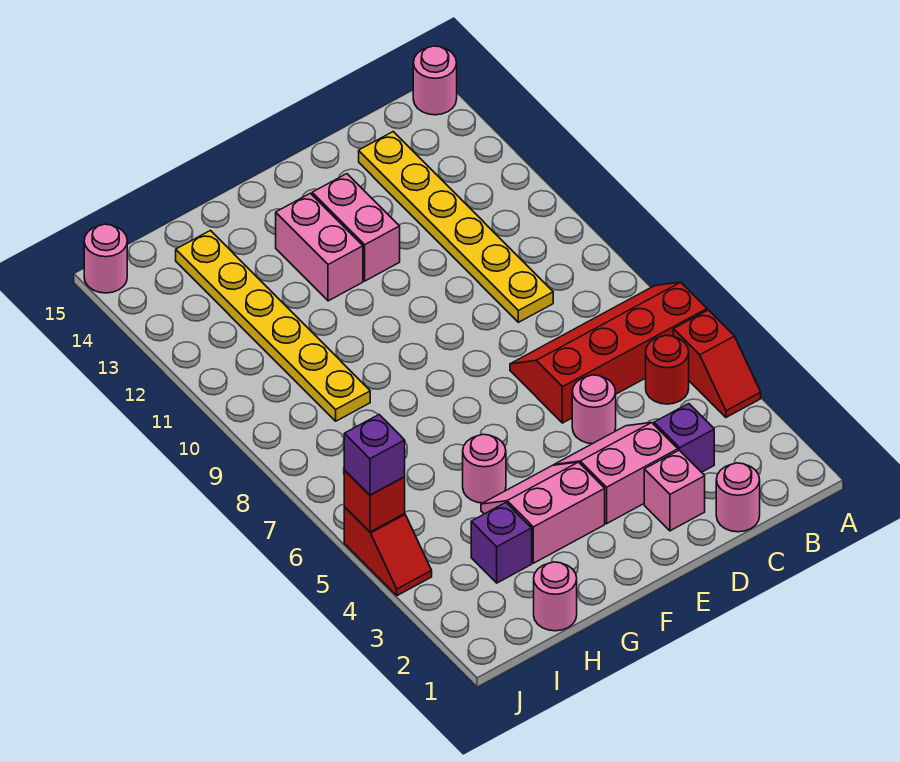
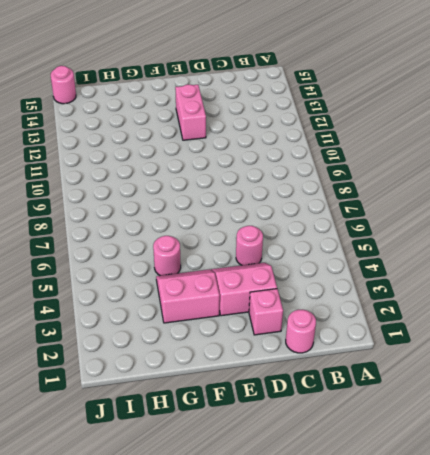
none -> red 1x2 slope [673,310,761,417]
none -> red 2x4 slope [510,282,707,423]
none -> pink 1x1 round brick [413,46,457,115]

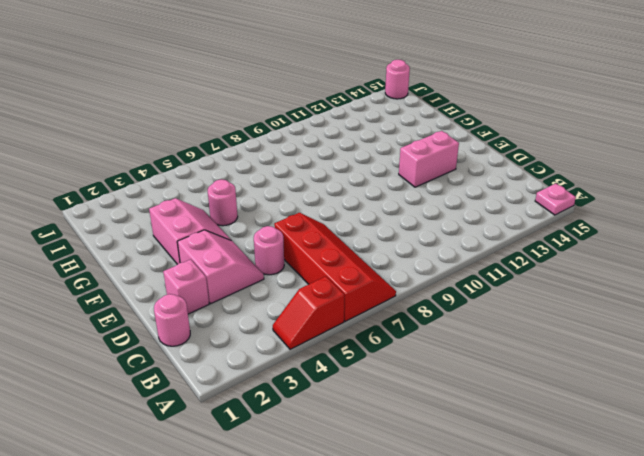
pink 1x1 plate [535,184,576,215] -> pink 1x1 round brick [413,46,457,115]
none -> red 1x1 round brick [646,335,689,404]
none -> purple 1x1 brick [654,404,714,472]
none -> yellow 1x6 plate [359,132,553,322]

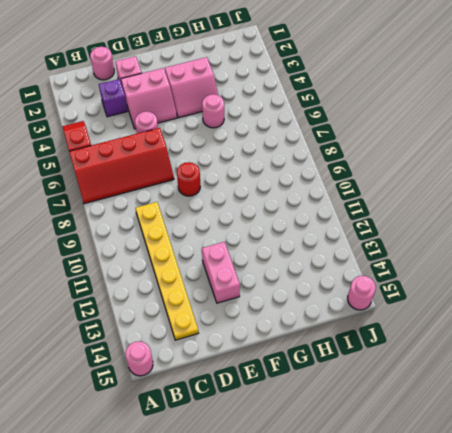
red 1x1 round brick [177,162,200,196] -> red 1x1 round brick moved to [646,335,689,404]
none -> pink 1x2 brick [276,193,363,301]
none -> pink 1x1 round brick [534,562,577,631]
none -> purple 1x1 brick [471,503,532,583]

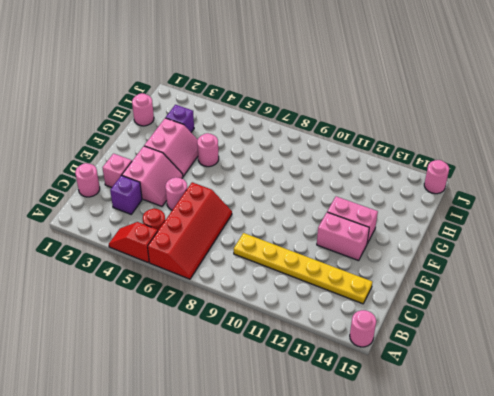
none -> yellow 1x6 plate [176,231,370,421]
none -> red 1x2 slope [344,507,432,596]
none -> red 1x1 brick [344,470,405,532]

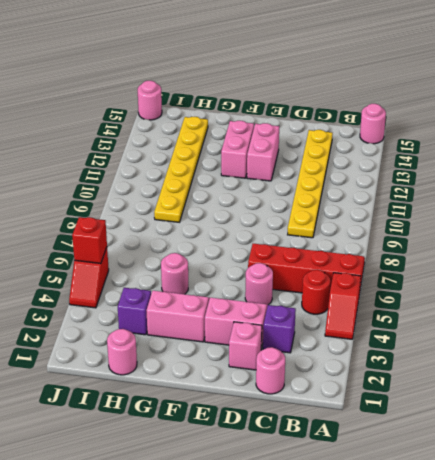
none -> purple 1x1 brick [344,415,405,495]

